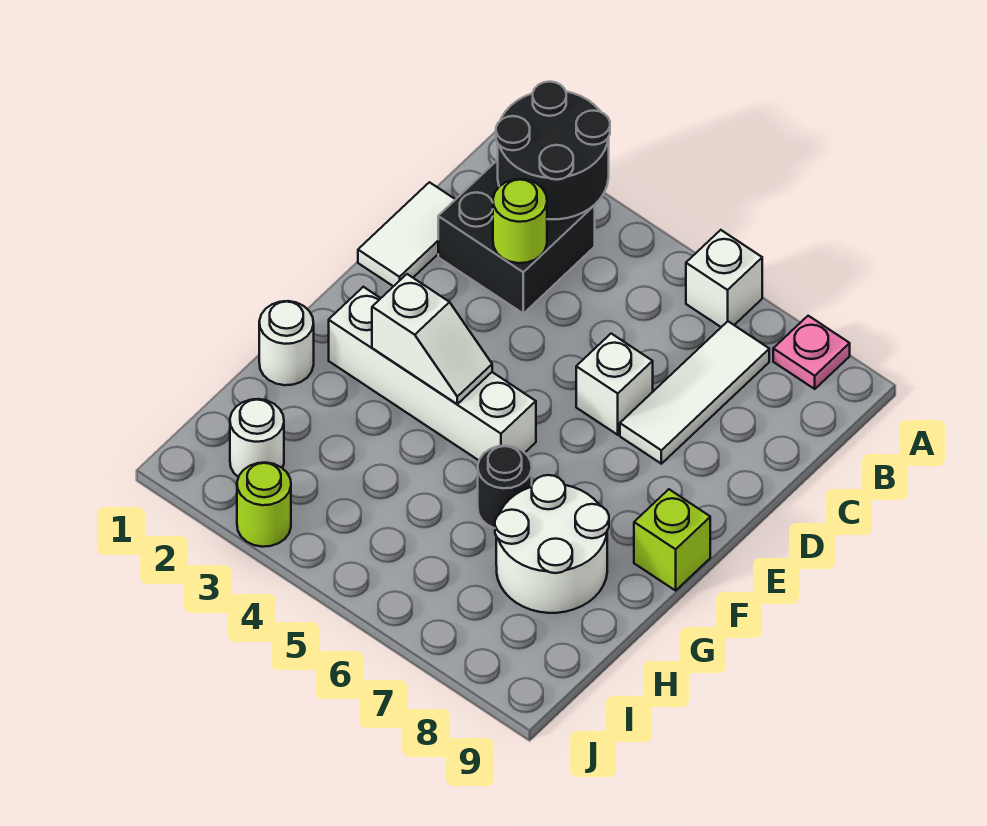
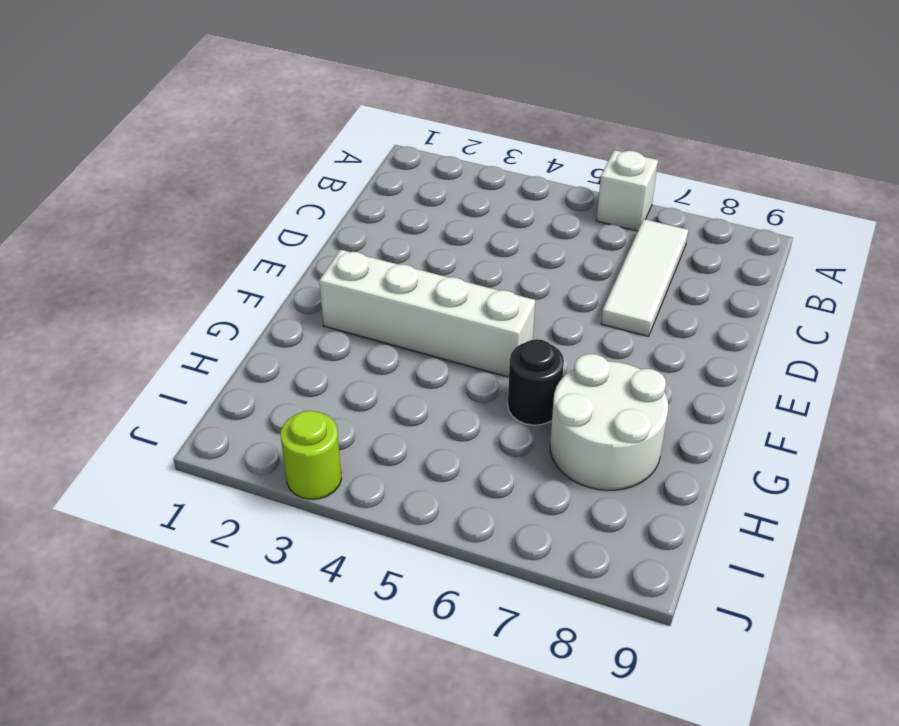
none -> pink 1x1 plate [773,316,850,389]
none -> black 2x2 brick [438,160,595,313]
none -> white 1x2 tile [358,182,456,286]

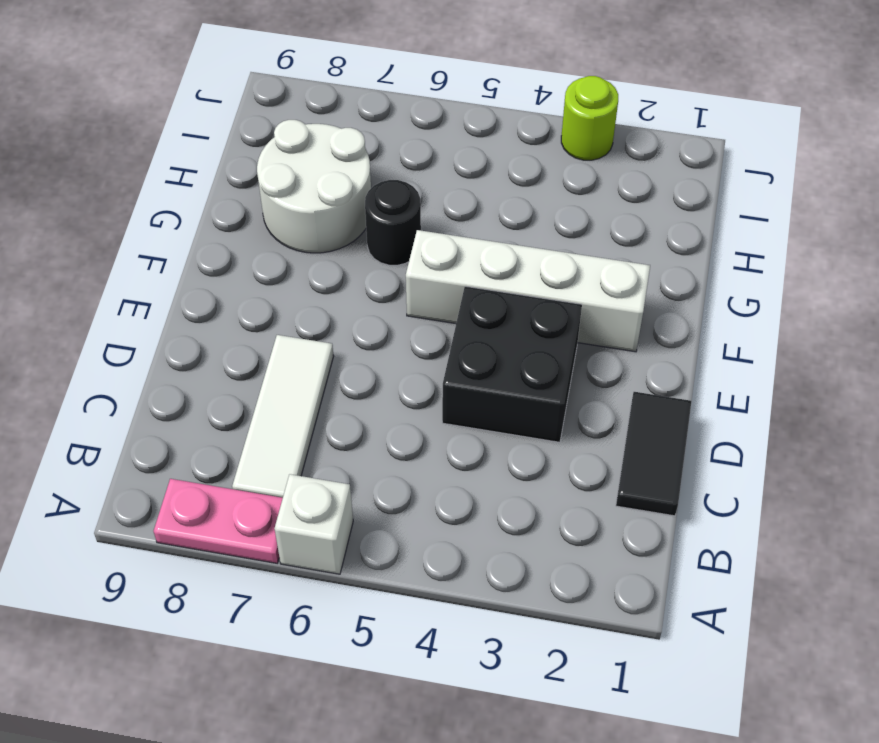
pink 1x2 plate [154,479,283,563] -> pink 1x1 plate [773,316,850,389]
black 1x2 tile [616,392,692,516] -> white 1x2 tile [358,182,456,286]
black 2x2 brick [442,286,582,442] -> black 2x2 brick moved to [438,160,595,313]
none -> white 1x1 brick [576,334,653,435]
none -> lime 1x1 brick [634,489,710,591]
none -> white 1x1 round brick [259,301,314,385]

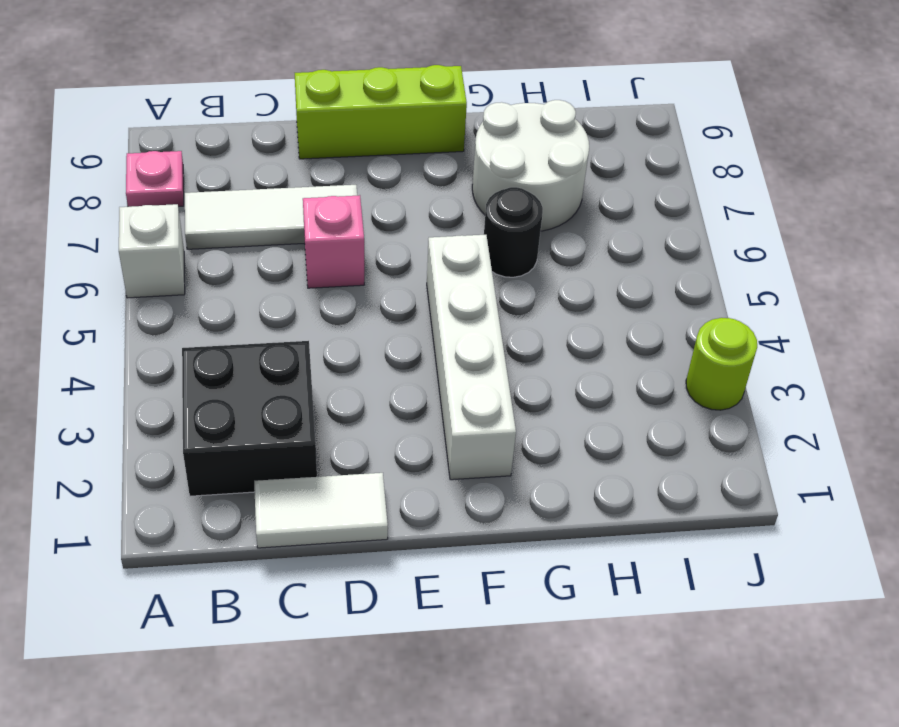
pink 1x1 brick [303,195,364,288] -> white 1x1 brick [576,334,653,435]
lime 1x3 brick [295,65,467,159] -> lime 1x1 brick [634,489,710,591]
none -> white 1x1 round brick [259,301,314,385]
none -> white 1x1 round brick [230,399,284,477]
none -> black 2x2 round brick [496,82,610,219]

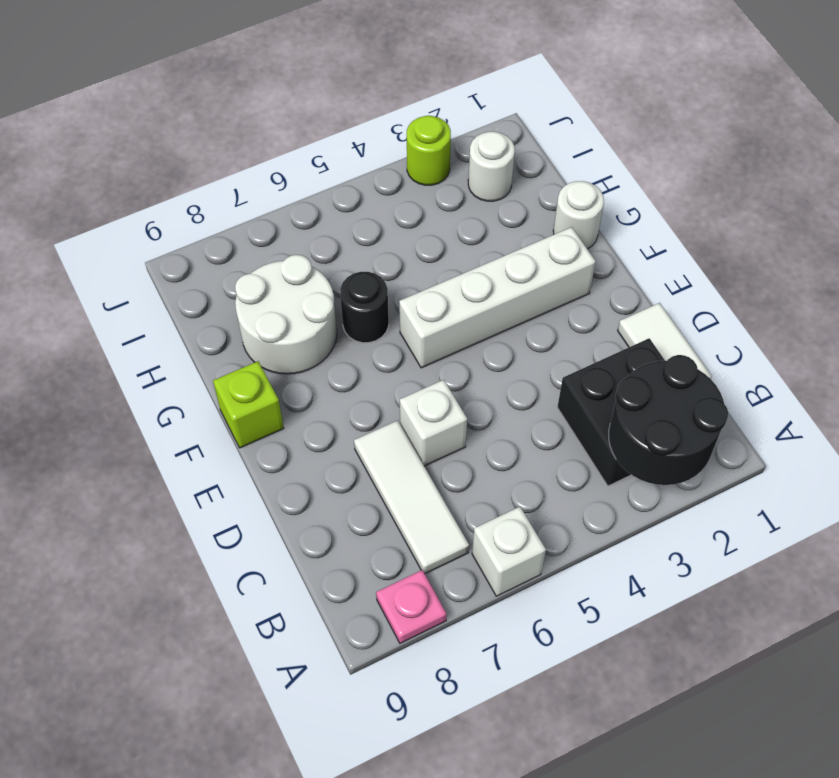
none -> lime 1x1 round brick [493,179,547,263]
none -> white 1x2 slope [372,274,492,404]

